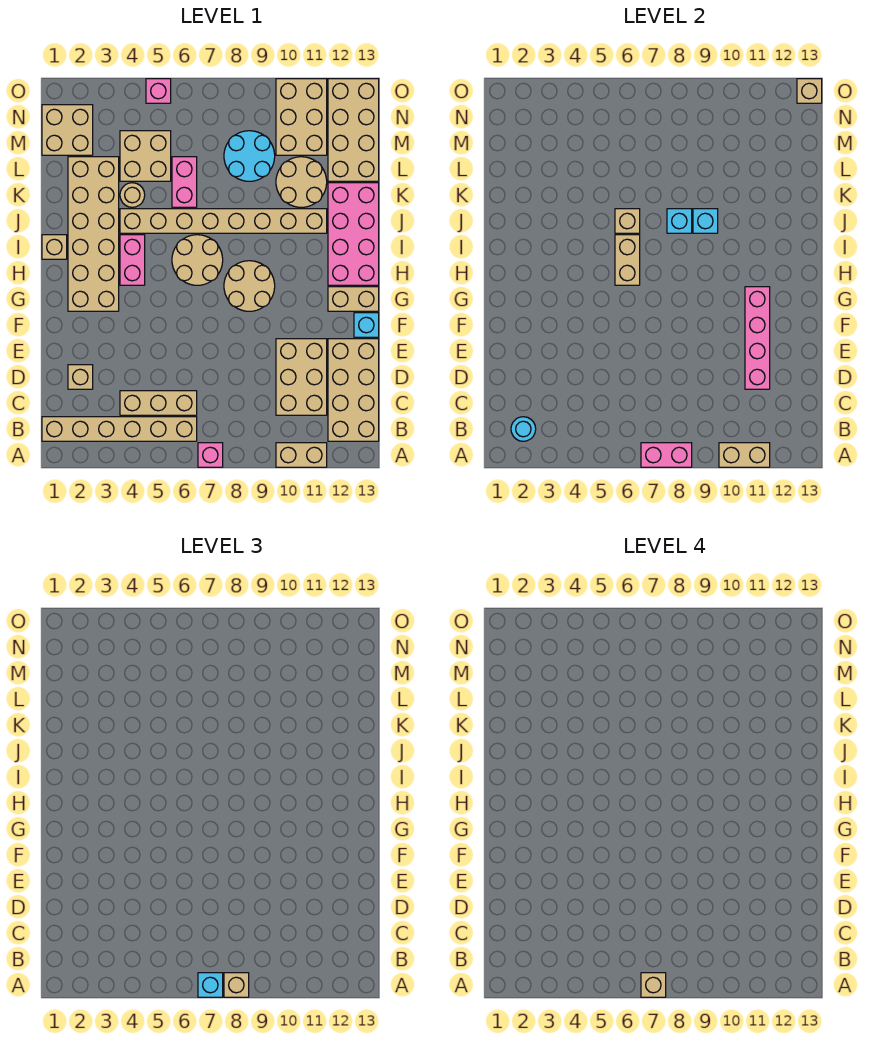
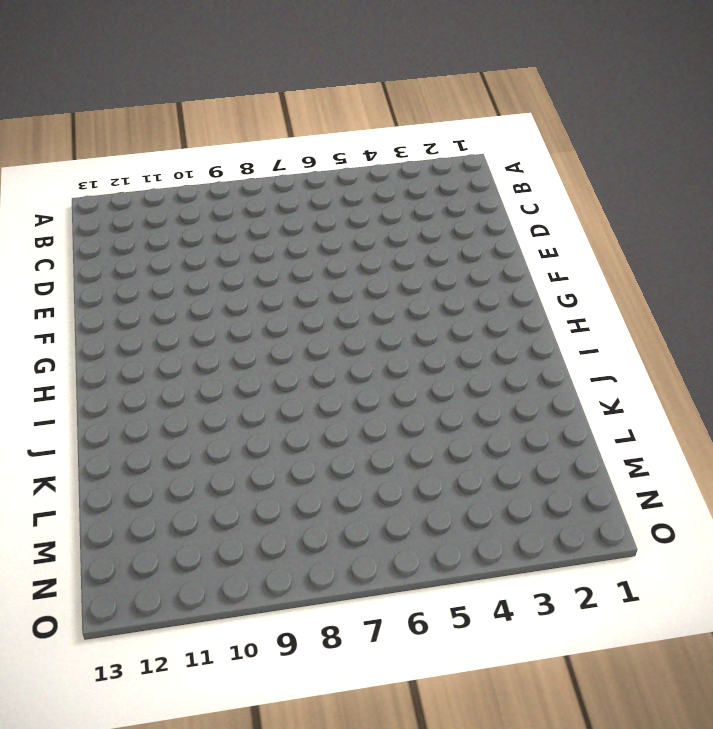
none -> pink 1x1 brick [198,443,223,467]
none -> tan 1x2 brick [276,443,327,467]
none -> tan 1x6 brick [42,417,197,441]
none -> tan 2x4 brick [328,339,379,441]

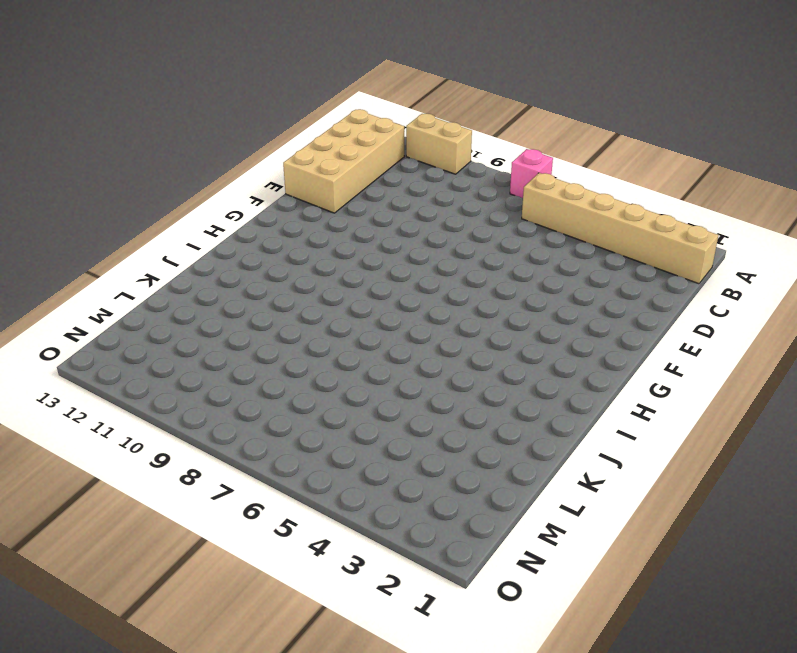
none -> tan 1x3 brick [120,391,197,415]
none -> tan 2x3 brick [276,339,327,415]
none -> tan 1x1 brick [68,365,93,389]
none -> cyan 1x1 brick [354,313,379,337]

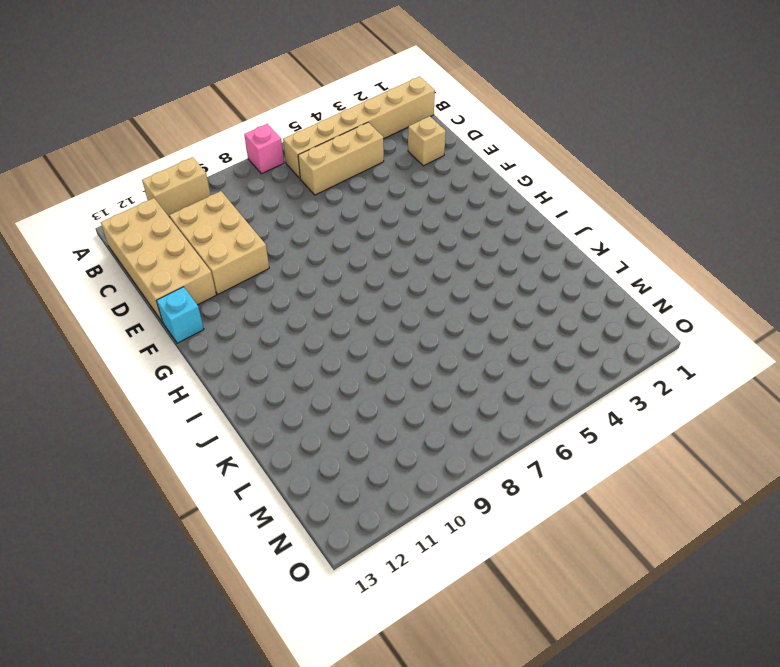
none -> tan 2x6 brick [68,157,119,311]
none -> tan 2x2 round brick [224,261,275,311]
none -> tan 1x2 brick [328,287,379,311]
none -> pink 1x2 brick [120,235,145,285]

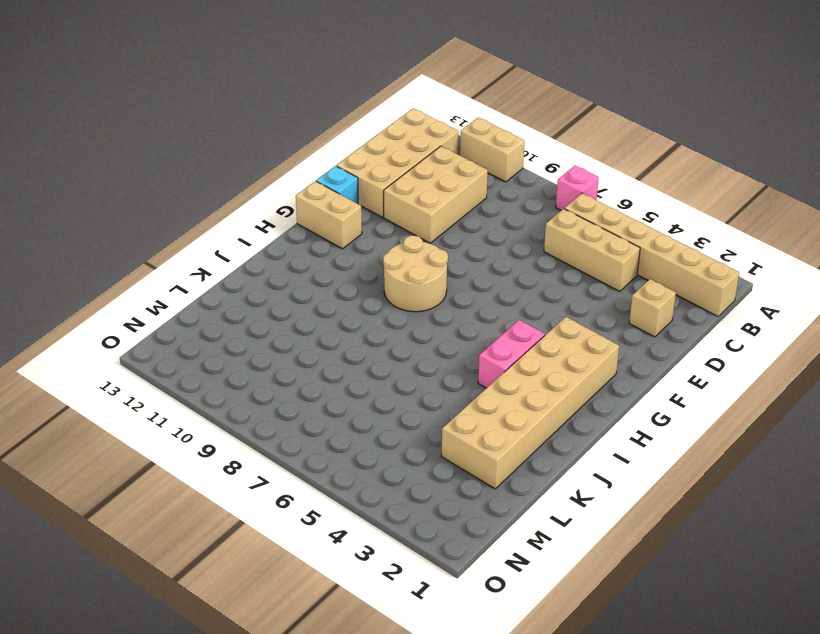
none -> tan 2x2 round brick [172,235,223,285]
none -> pink 2x4 brick [328,183,379,285]
none -> tan 1x1 brick [42,235,67,259]
none -> tan 1x8 brick [120,209,327,233]

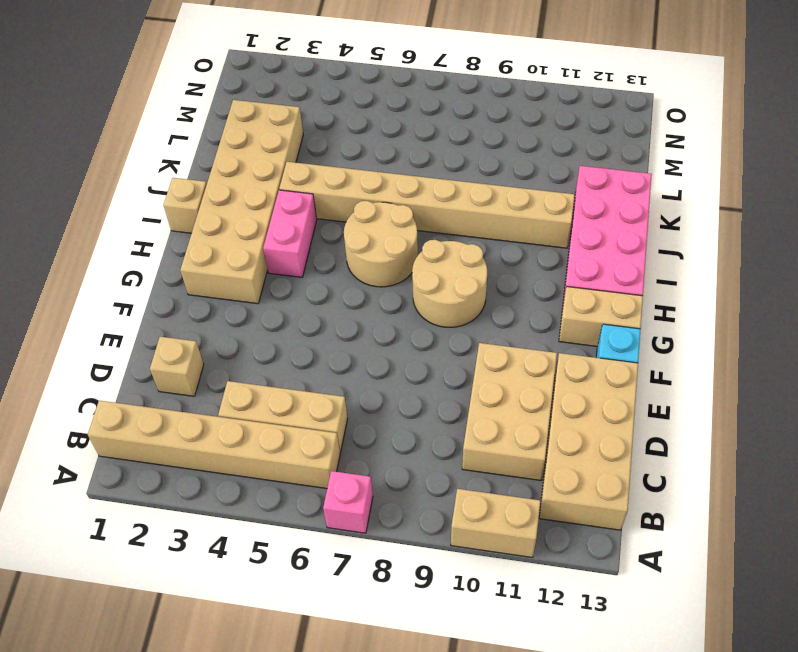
none -> tan 1x1 round brick [120,183,145,207]
none -> pink 1x2 brick [172,157,197,207]
none -> tan 2x2 round brick [276,157,327,207]
none -> tan 2x2 brick [120,131,171,181]

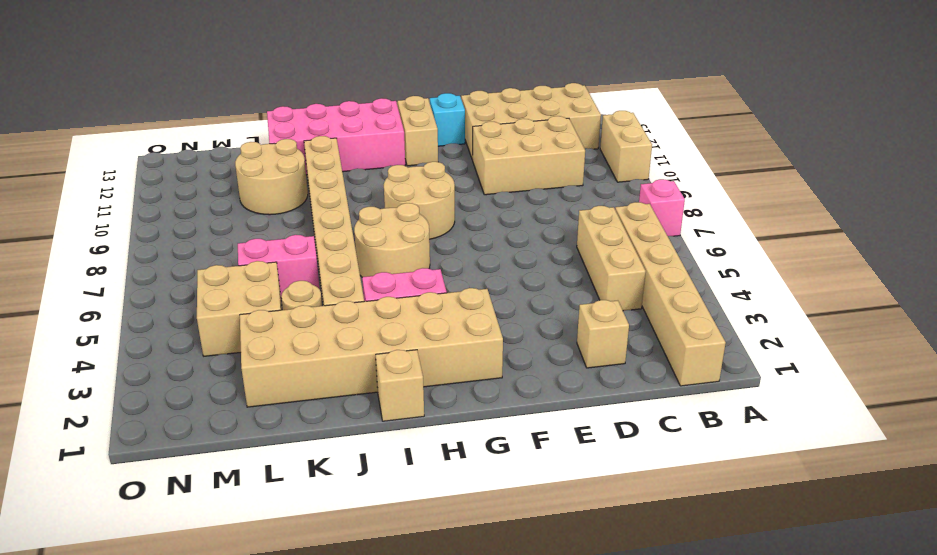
none -> cyan 2x2 round brick [224,131,275,181]
none -> tan 2x4 brick [328,79,379,181]
none -> tan 2x2 brick [42,105,93,155]
none -> tan 2x3 brick [276,79,327,155]

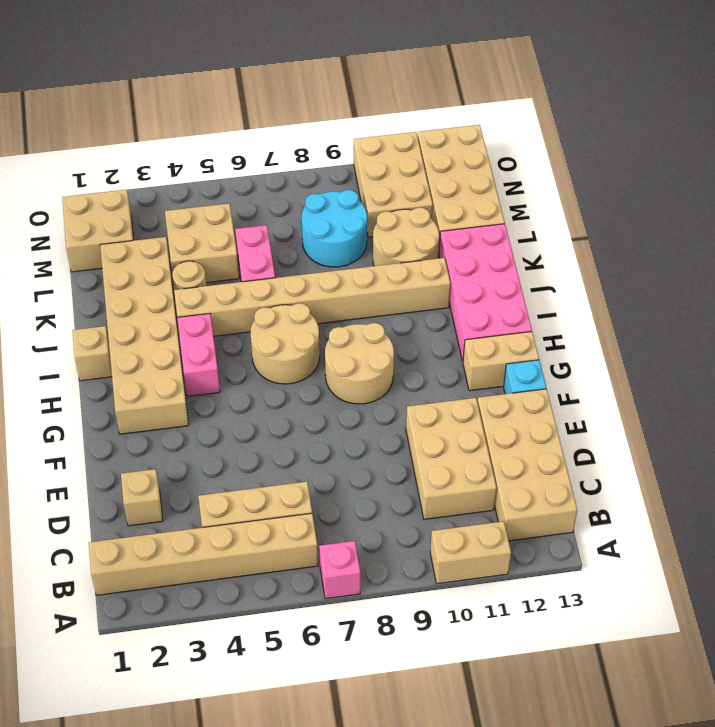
none -> pink 1x1 brick [146,79,171,103]
none -> pink 1x2 brick [641,443,692,467]
none -> tan 1x2 brick [719,443,770,467]
none -> cyan 1x1 round brick [511,417,536,441]

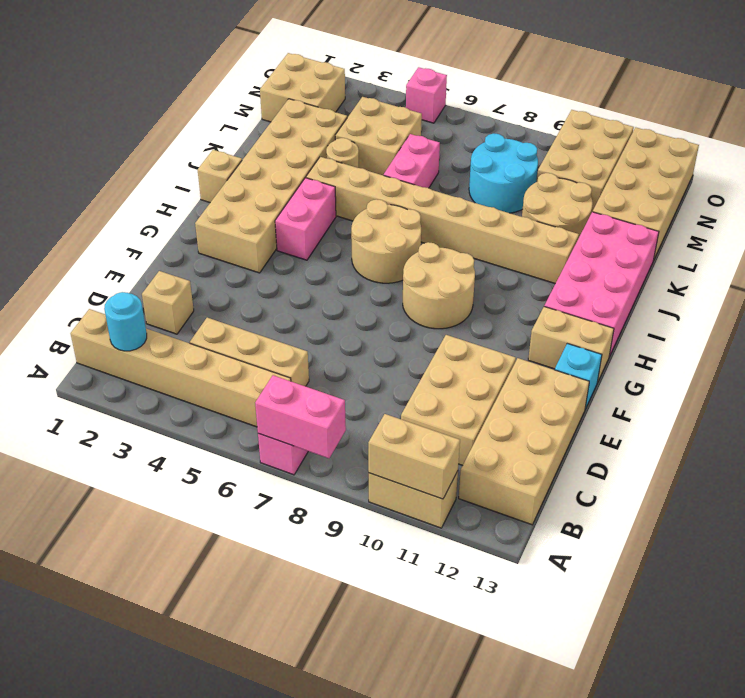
none -> pink 1x4 brick [745,287,770,389]
none -> tan 1x2 brick [615,235,640,285]
none -> tan 1x1 brick [615,209,640,233]
none -> cyan 1x1 brick [667,209,692,233]

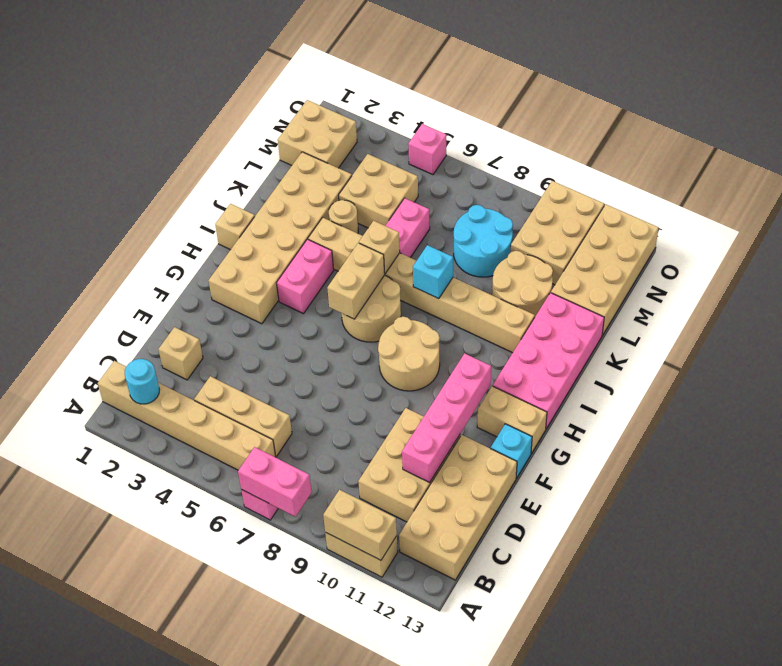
none -> cyan 1x1 brick [693,209,718,233]
none -> tan 1x1 brick [797,79,822,103]
none -> cyan 1x1 brick [198,973,223,997]
none -> tan 1x1 brick [224,973,249,997]

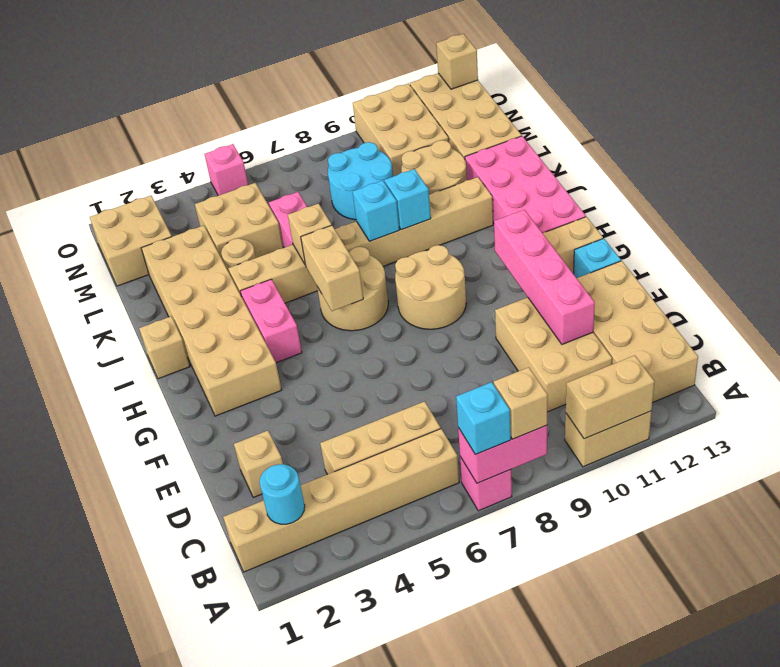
none -> tan 1x1 brick [641,973,666,997]

